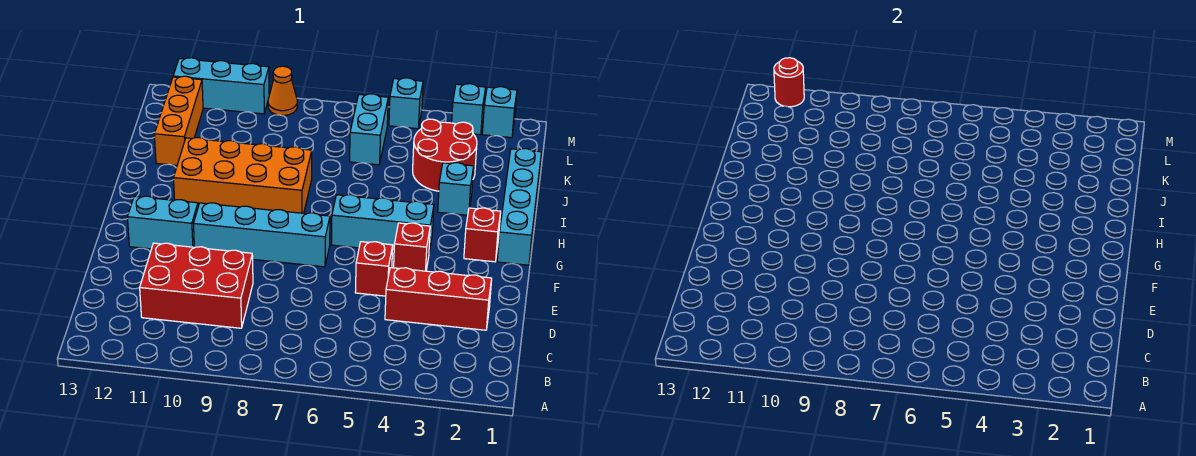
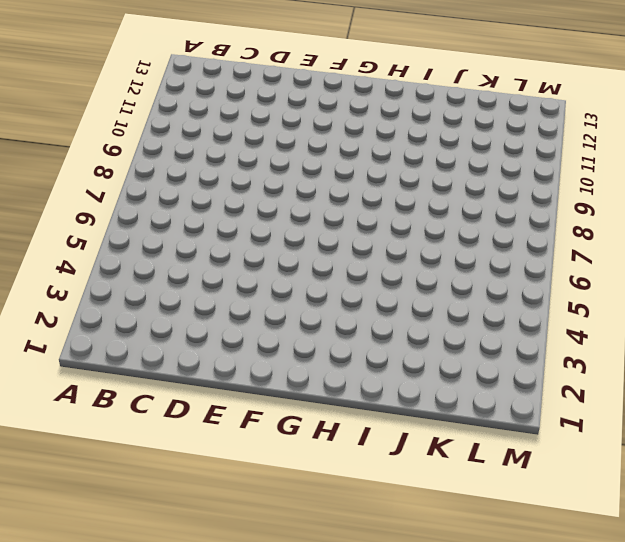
none -> red 2x3 brick [140,243,253,328]
none -> red 1x3 brick [385,268,492,330]
none -> red 1x1 brick [355,242,393,296]

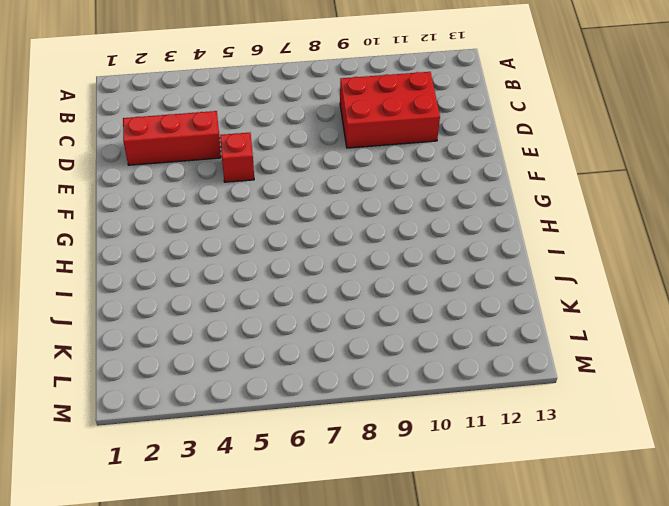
none -> red 1x1 brick [394,223,430,271]
none -> cyan 1x4 brick [194,203,330,267]
none -> cyan 1x2 brick [127,196,198,249]

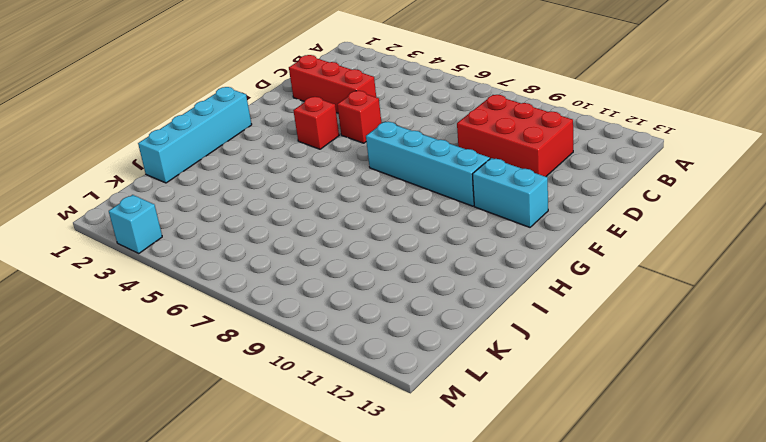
none -> red 1x1 brick [464,208,501,262]
none -> cyan 1x3 brick [331,195,434,252]
none -> orange 2x4 brick [174,137,312,213]

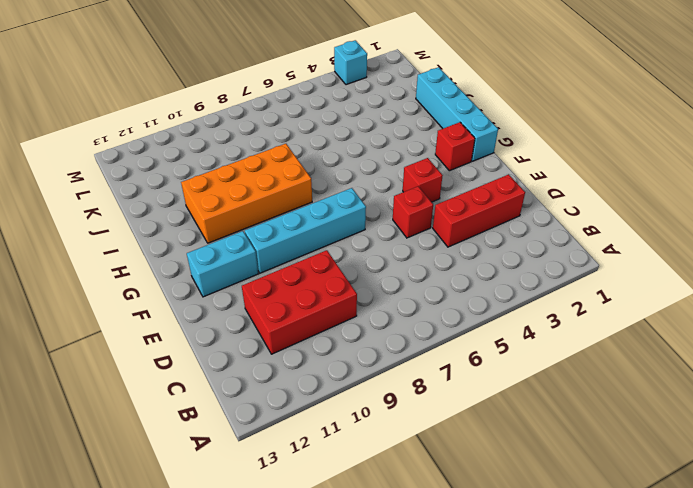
none -> cyan 1x3 brick [331,195,434,252]
none -> cyan 1x1 brick [438,163,474,215]
none -> red 2x2 round brick [413,119,477,191]

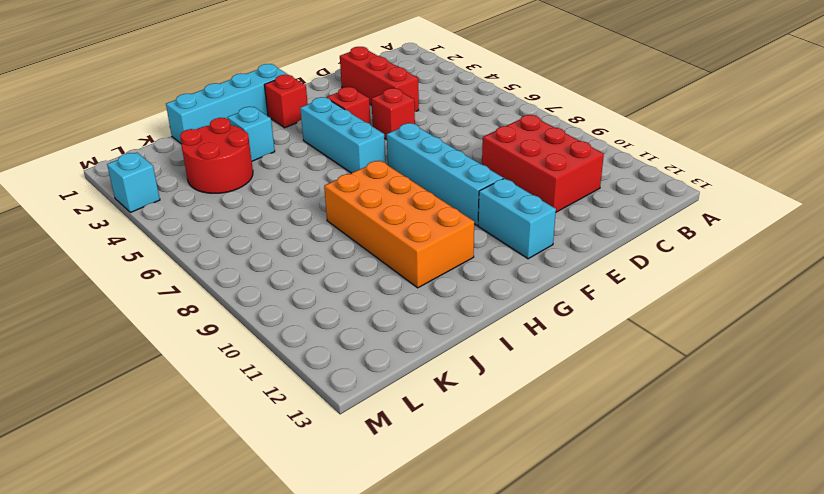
none -> orange 1x3 brick [154,76,203,165]
none -> cyan 1x2 brick [350,94,388,165]
none -> cyan 1x1 brick [482,87,517,138]

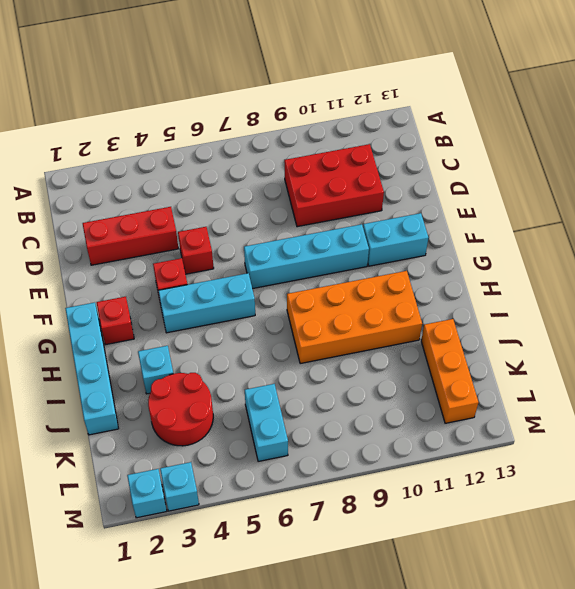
none -> cyan 1x1 brick [389,78,423,129]
none -> orange 1x1 cone [268,66,297,115]
none -> cyan 1x3 brick [173,58,269,114]

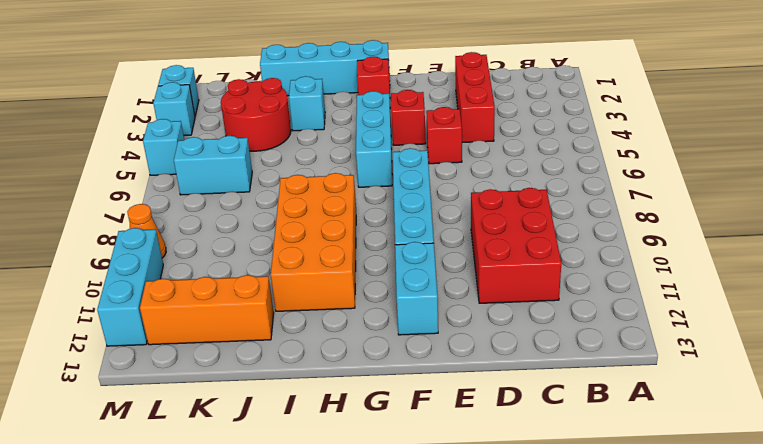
none -> red 1x1 round brick [774,58,804,107]

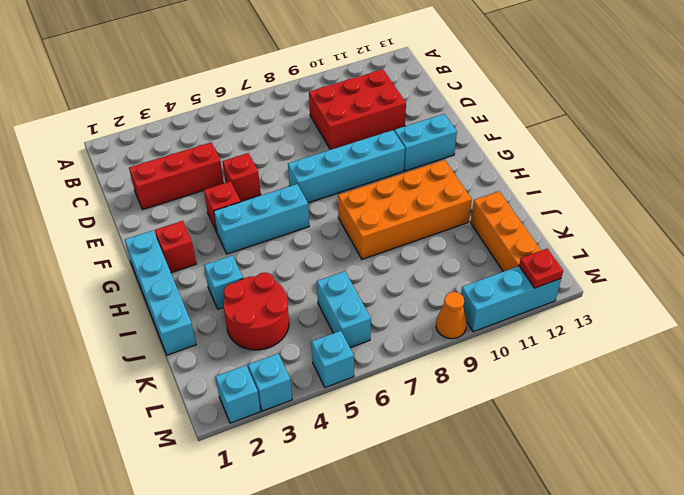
red 1x1 plate [519,249,563,288] -> red 1x1 round brick [774,58,804,107]

